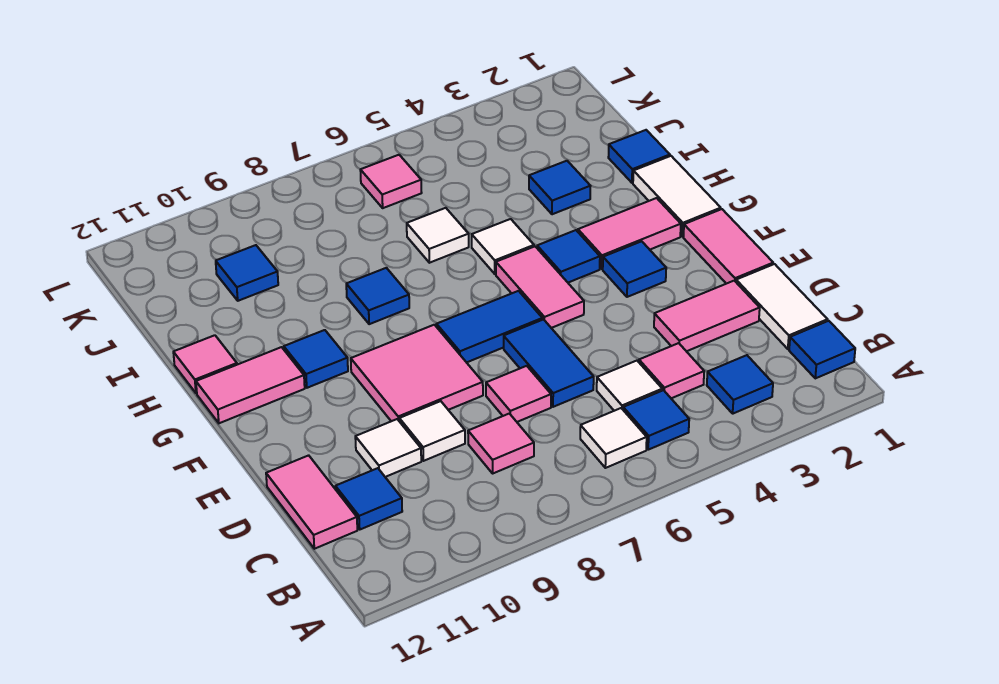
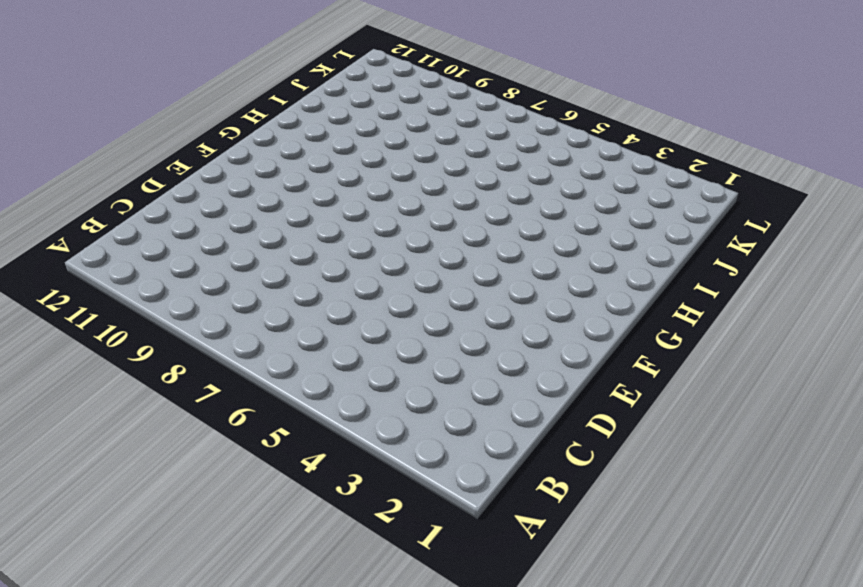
none -> blue 1x1 tile [789,321,855,378]
none -> blue 1x1 tile [707,355,773,414]
none -> blue 1x1 tile [623,390,689,450]
none -> white 1x1 tile [580,408,647,468]

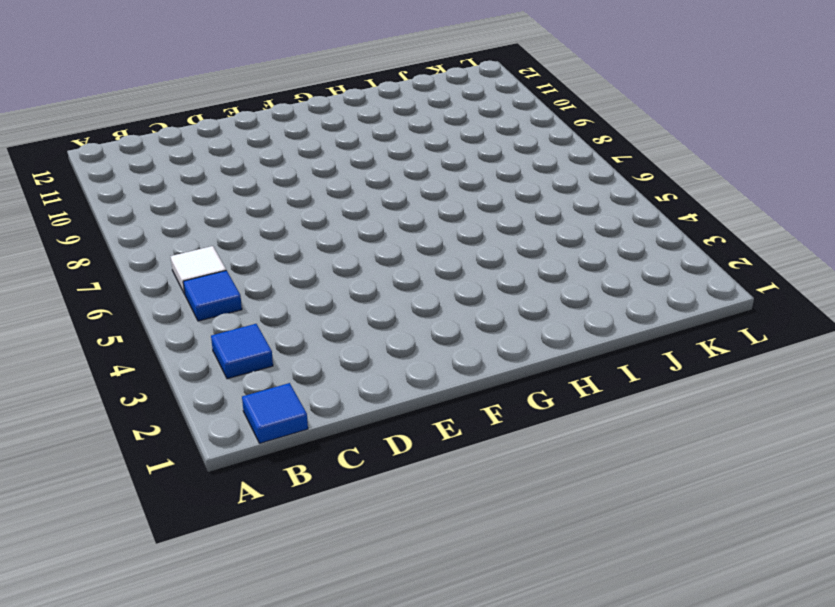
none -> white 1x2 tile [736,264,828,349]
none -> pink 1x1 tile [639,343,704,398]
none -> white 1x1 tile [597,361,662,411]
none -> pink 1x1 tile [468,414,534,473]

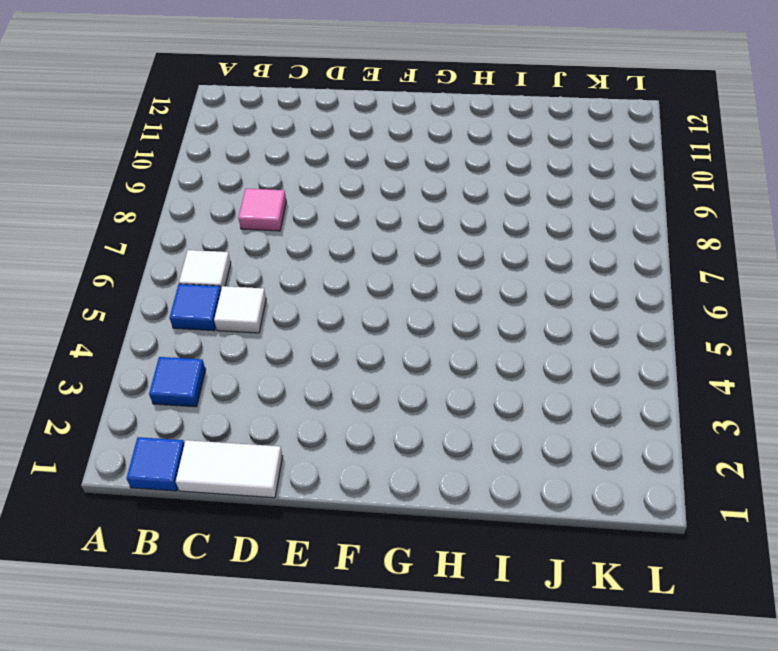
none -> pink 1x1 tile [639,343,704,398]
none -> blue 1x1 tile [335,468,402,529]
none -> pink 1x2 tile [266,455,357,549]
none -> pink 1x2 tile [654,281,760,351]

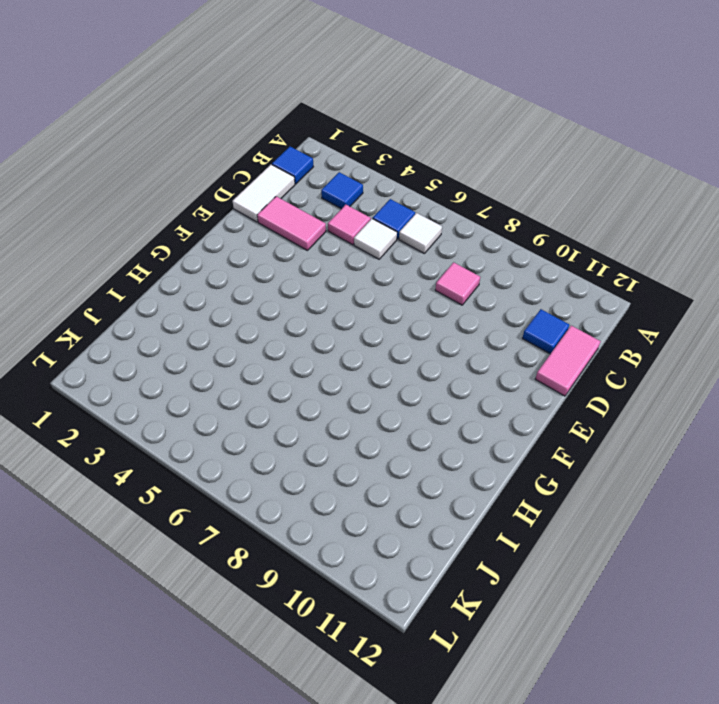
none -> blue 1x2 tile [504,319,594,407]
none -> pink 1x1 tile [486,366,551,422]
none -> white 1x1 tile [399,401,465,461]
none -> white 1x1 tile [355,419,421,477]

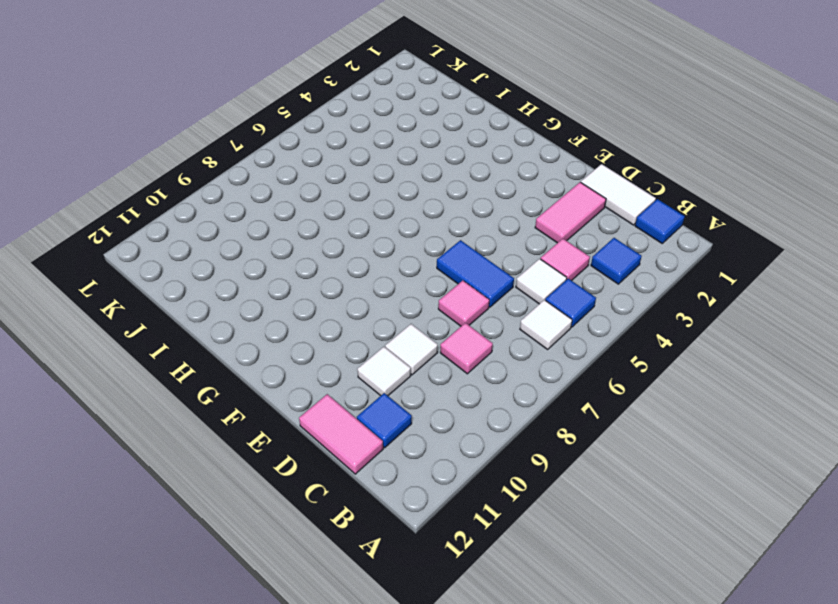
none -> pink 1x2 tile [683,209,773,284]
none -> pink 2x2 tile [351,325,483,421]
none -> blue 1x1 tile [603,241,666,297]
none -> pink 1x2 tile [496,247,584,328]

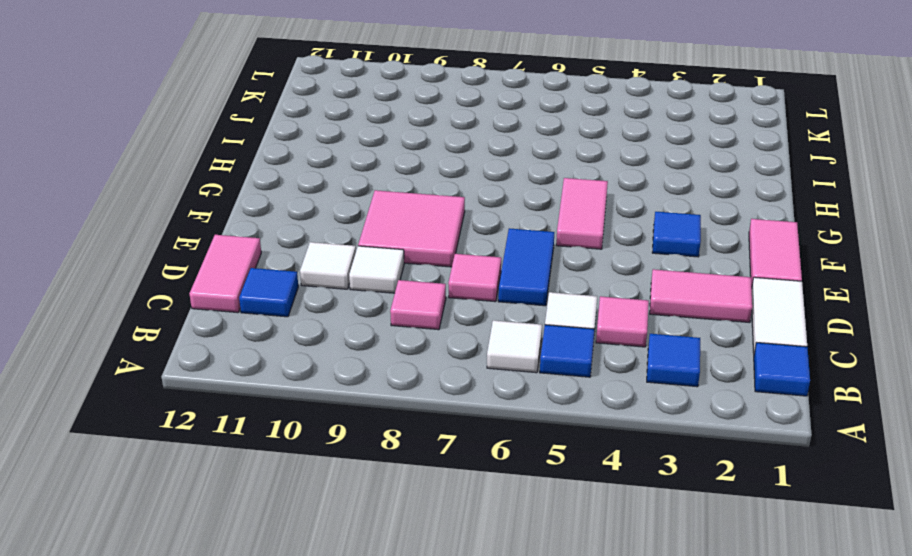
none -> blue 1x2 tile [436,291,542,362]
none -> white 1x2 tile [633,156,721,236]
none -> pink 1x2 tile [578,198,681,269]
none -> blue 1x1 tile [537,230,600,283]

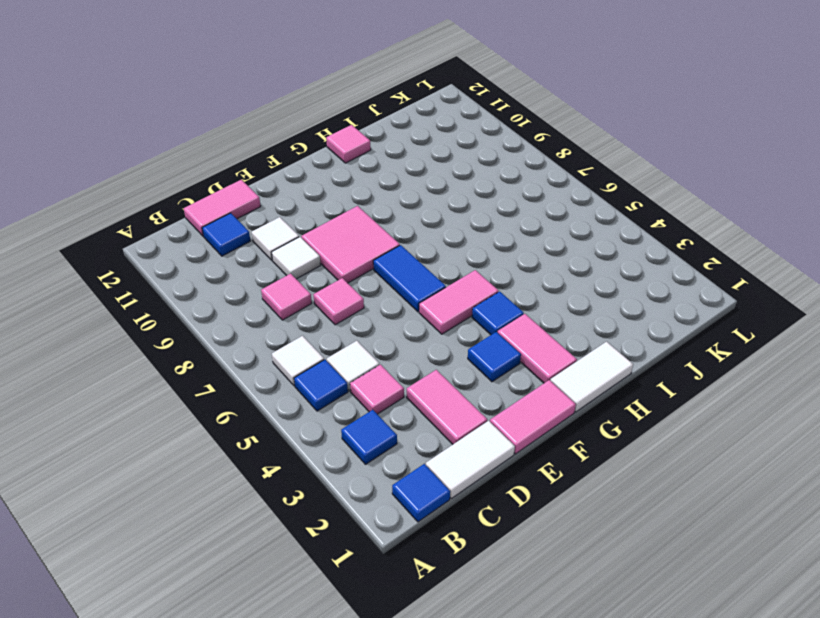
none -> blue 1x2 tile [504,319,594,407]
none -> blue 1x1 tile [284,330,348,388]
none -> pink 1x2 tile [196,347,305,423]
none -> white 1x1 tile [472,219,534,274]

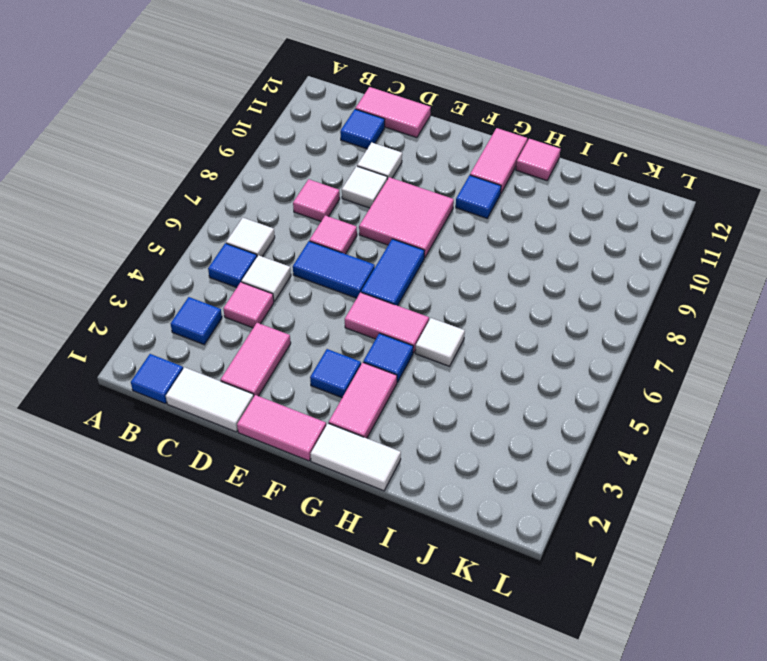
none -> blue 1x1 tile [346,268,409,324]
none -> blue 1x1 tile [608,130,670,183]
none -> blue 1x1 tile [529,161,590,214]
none -> white 1x1 tile [407,208,469,263]

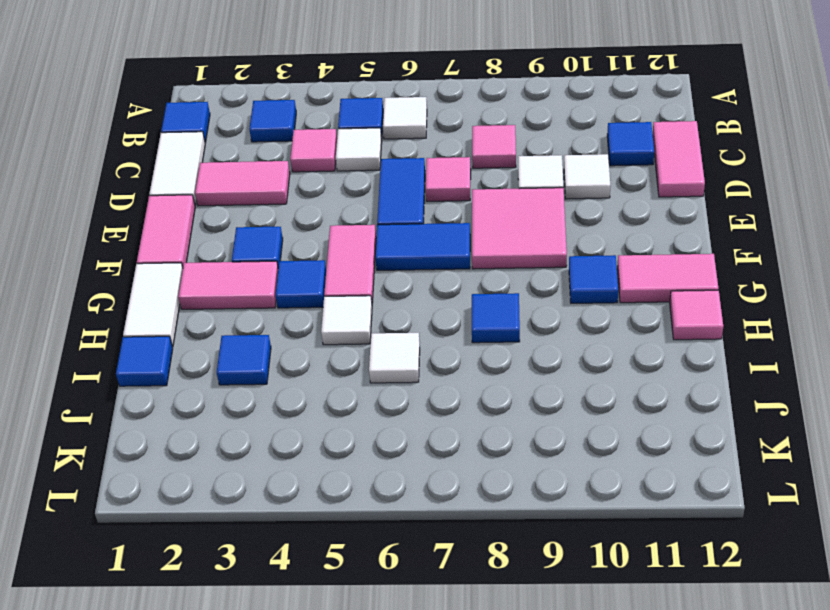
none -> blue 1x1 tile [216,245,278,301]
none -> pink 1x1 tile [360,155,422,208]

